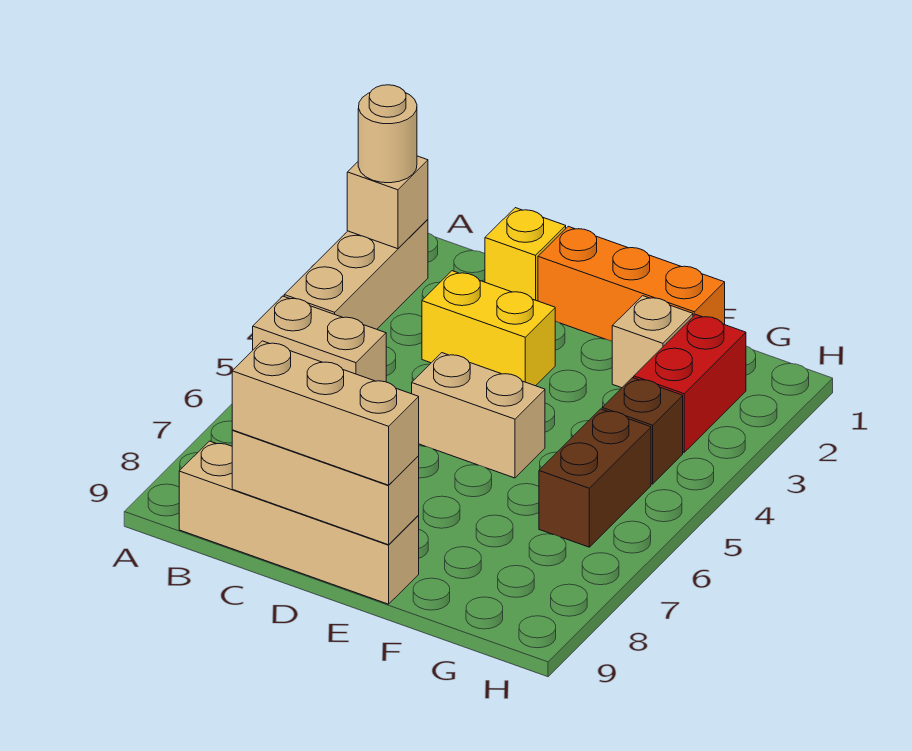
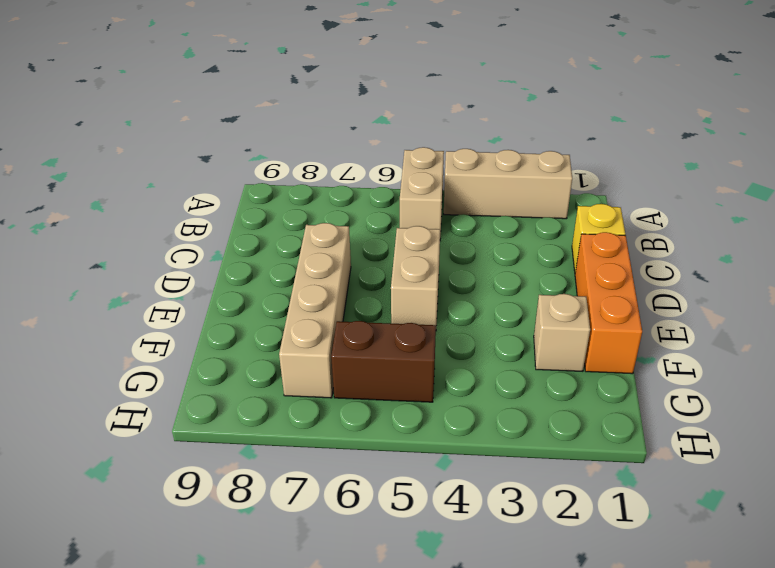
tan 1x4 brick [279,223,351,398] -> tan 1x4 brick moved to [179,441,419,604]
none -> yellow 1x2 brick [422,271,555,386]
none -> red 1x2 brick [634,314,746,452]
none -> brown 1x1 brick [602,378,683,484]

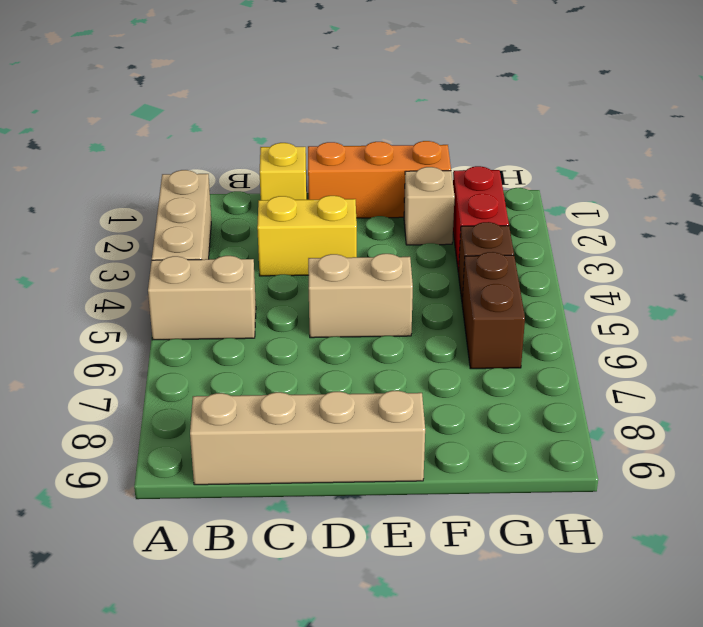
none -> tan 1x1 brick [347,156,428,249]
none -> tan 1x3 brick [232,430,419,545]
none -> tan 1x1 round brick [358,85,417,183]

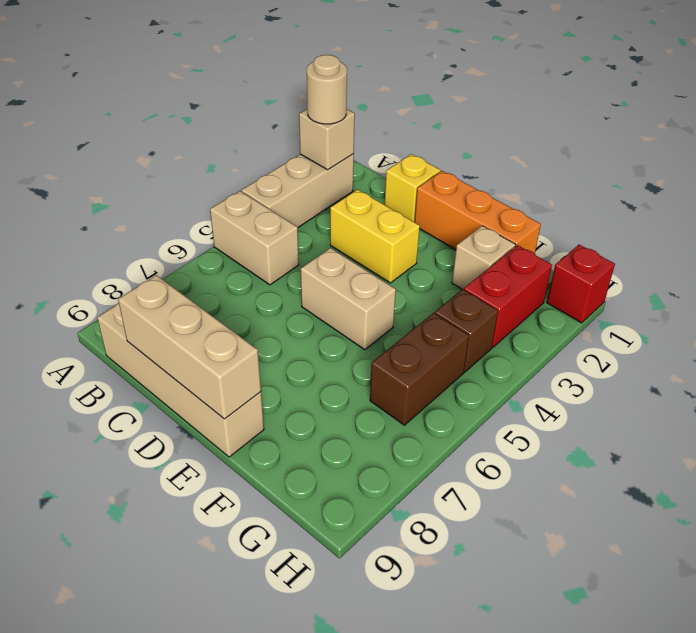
red 1x1 brick [547,245,615,323] -> none
none -> tan 1x3 brick [232,341,419,485]

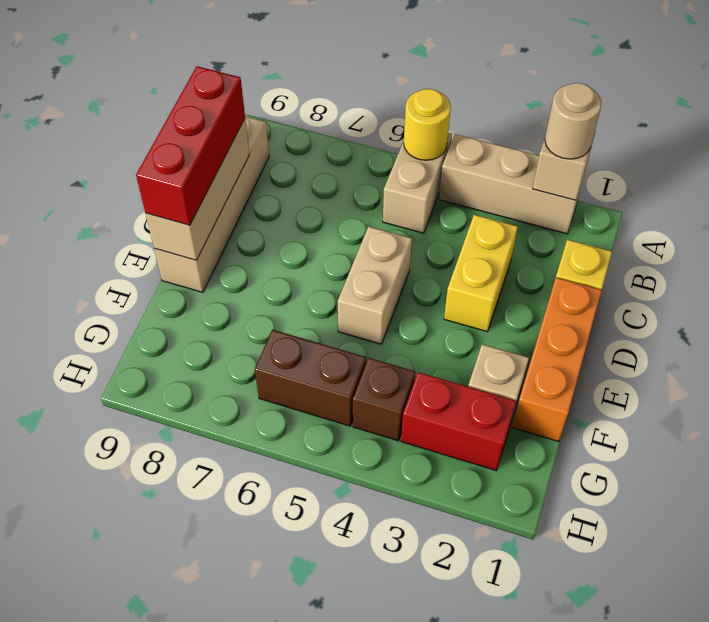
yellow 1x1 round brick [404,89,451,160] -> none
red 1x3 brick [136,66,245,225] -> tan 1x3 brick [232,341,419,485]

